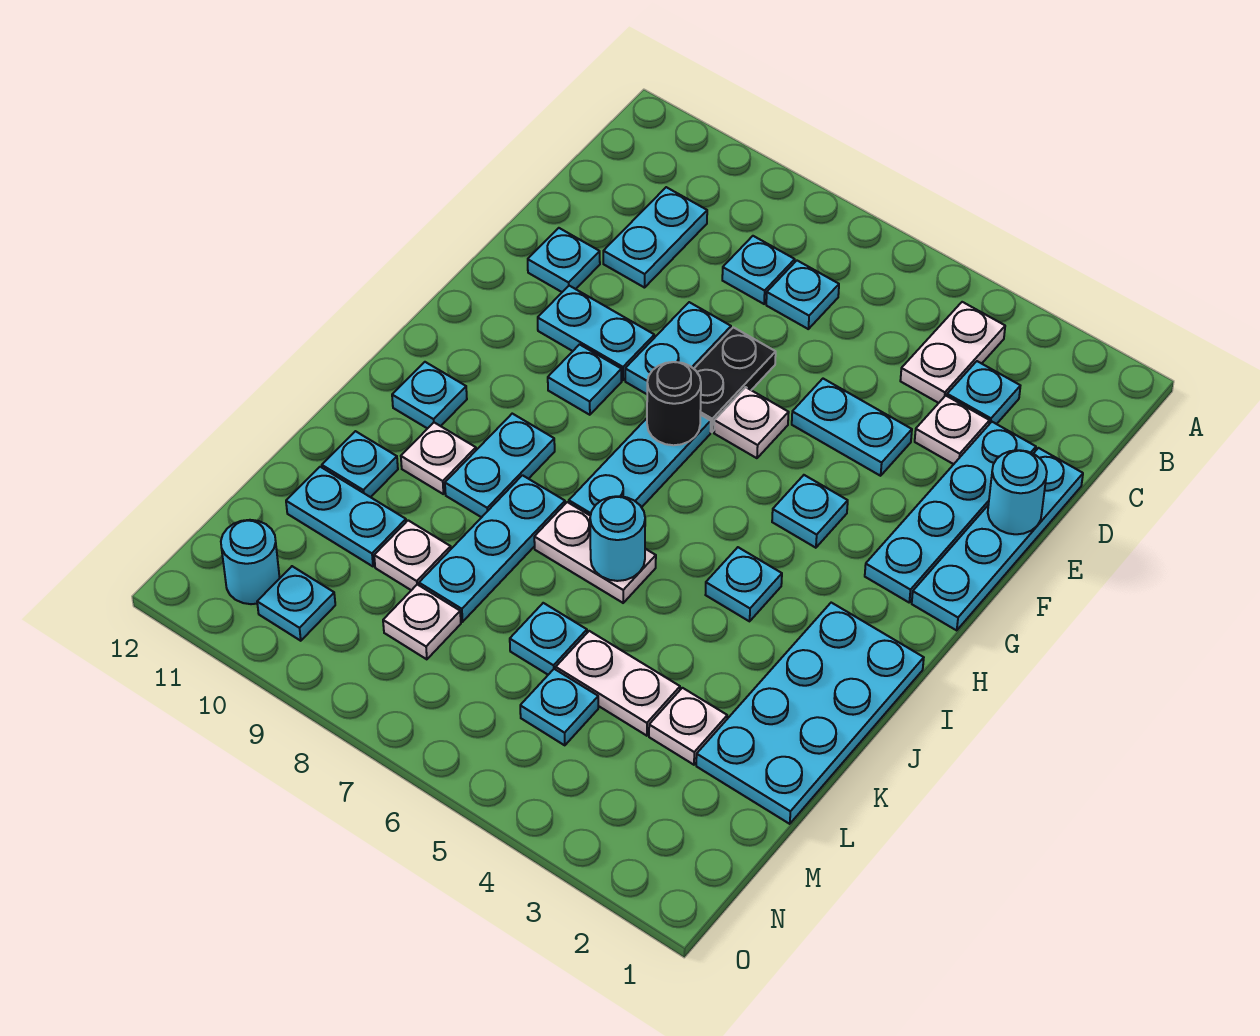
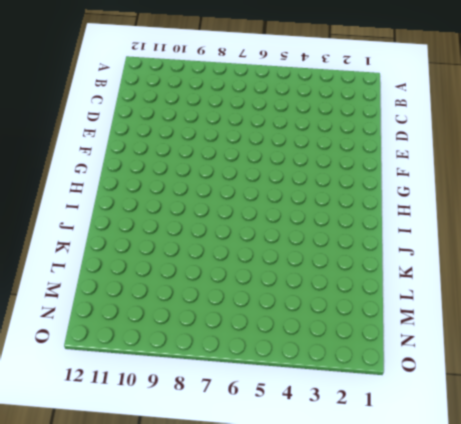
none -> white 1x2 plate [900,302,1005,403]
none -> cyan 1x1 plate [947,361,1020,424]
none -> cyan 1x1 plate [766,261,839,329]
none -> cyan 1x1 plate [722,236,795,304]

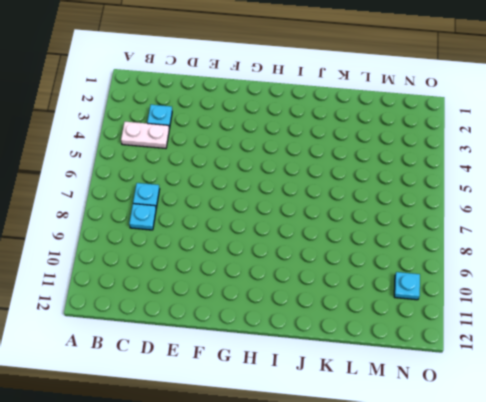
none -> cyan 1x2 plate [603,187,707,288]
none -> cyan 1x4 plate [912,448,1083,630]
none -> cyan 1x4 plate [865,422,1036,602]
none -> white 1x1 plate [915,396,990,464]

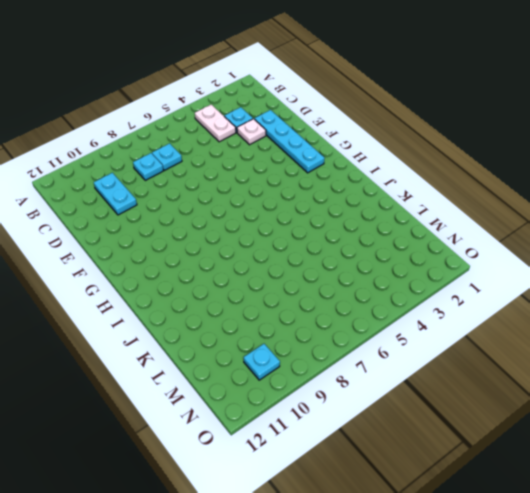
none -> cyan 1x4 plate [912,448,1083,630]
none -> cyan 1x2 plate [792,379,912,476]
none -> black 1x2 plate [694,327,776,432]
none -> cyan 1x2 plate [625,302,731,394]

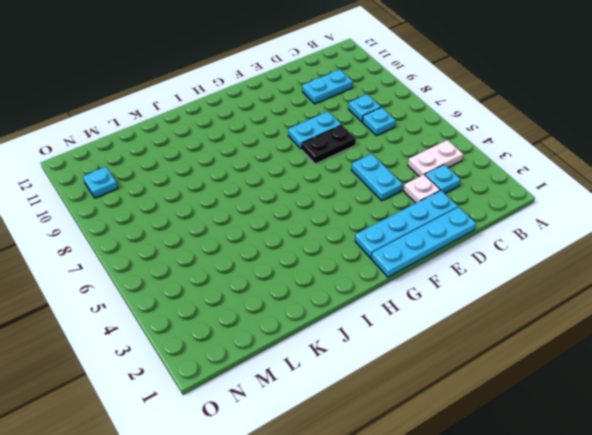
none -> cyan 1x1 plate [528,228,600,292]
none -> white 1x1 plate [714,387,789,458]
none -> cyan 1x2 plate [538,286,654,380]
none -> cyan 1x1 plate [772,475,848,548]

